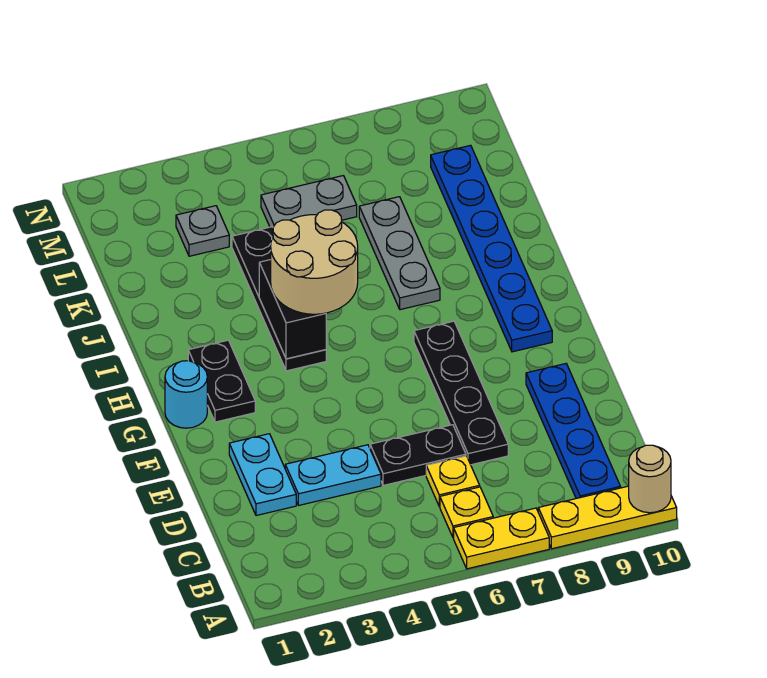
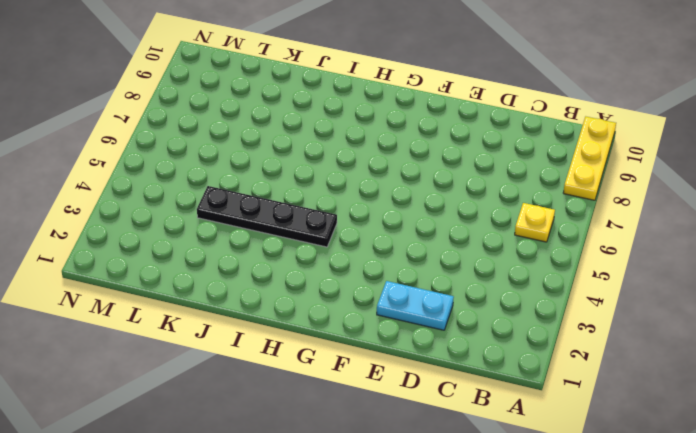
none -> yellow 1x2 plate [454,508,549,569]
none -> blue 1x4 plate [526,364,621,498]
none -> yellow 1x1 plate [426,456,480,507]

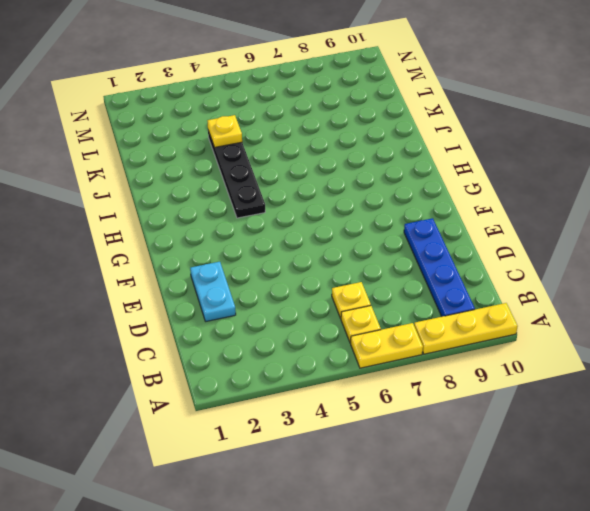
yellow 1x1 plate [208,115,242,147] -> none
none -> cyan 1x2 plate [285,445,381,506]
none -> black 1x2 plate [370,425,466,485]
none -> black 1x4 plate [414,321,508,465]

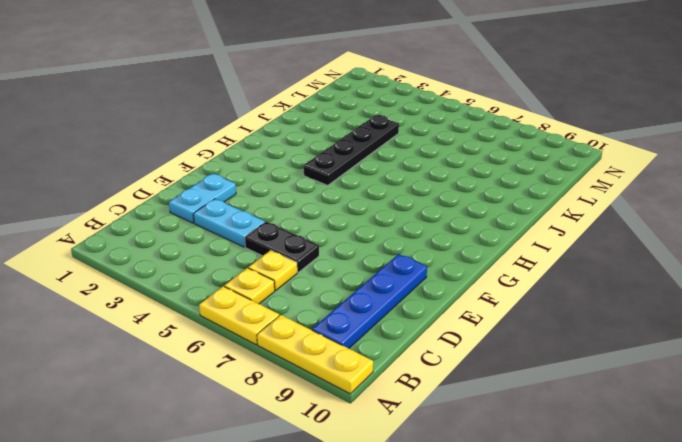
none -> black 1x4 plate [414,321,508,465]
none -> cyan 1x1 round brick [165,361,207,428]
none -> black 1x2 plate [188,340,255,422]

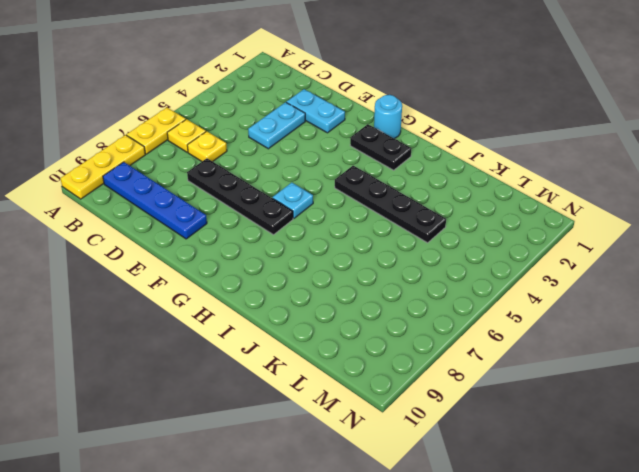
cyan 1x1 plate [273,183,313,218] -> none
none -> black 1x2 plate [370,425,466,485]
none -> blue 1x6 plate [431,145,552,352]
none -> grey 1x3 plate [359,197,440,310]

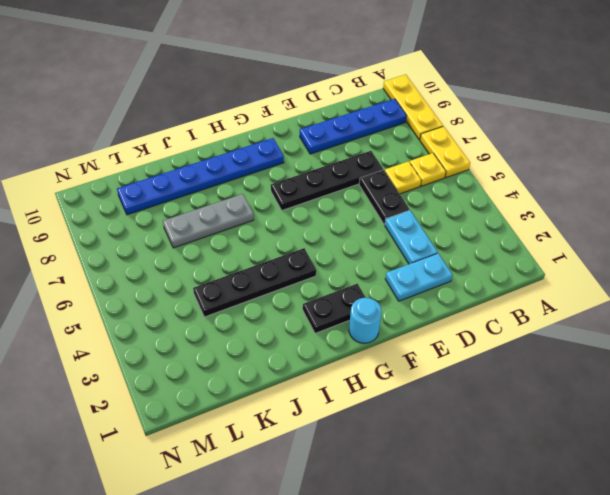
none -> grey 1x1 plate [176,206,229,256]
none -> grey 1x2 plate [261,176,357,227]
none -> tan 1x1 round brick [629,445,671,513]

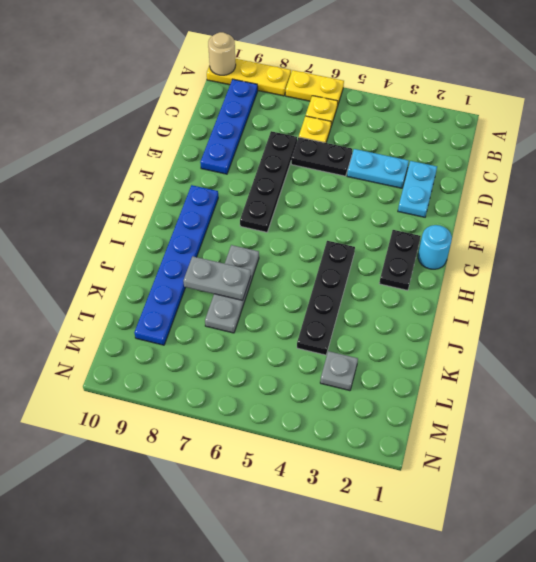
grey 1x2 plate [183,256,251,300] -> grey 1x2 plate moved to [261,176,357,227]
none -> black 1x2 brick [259,260,326,359]
none -> tan 2x2 round brick [271,210,358,314]

